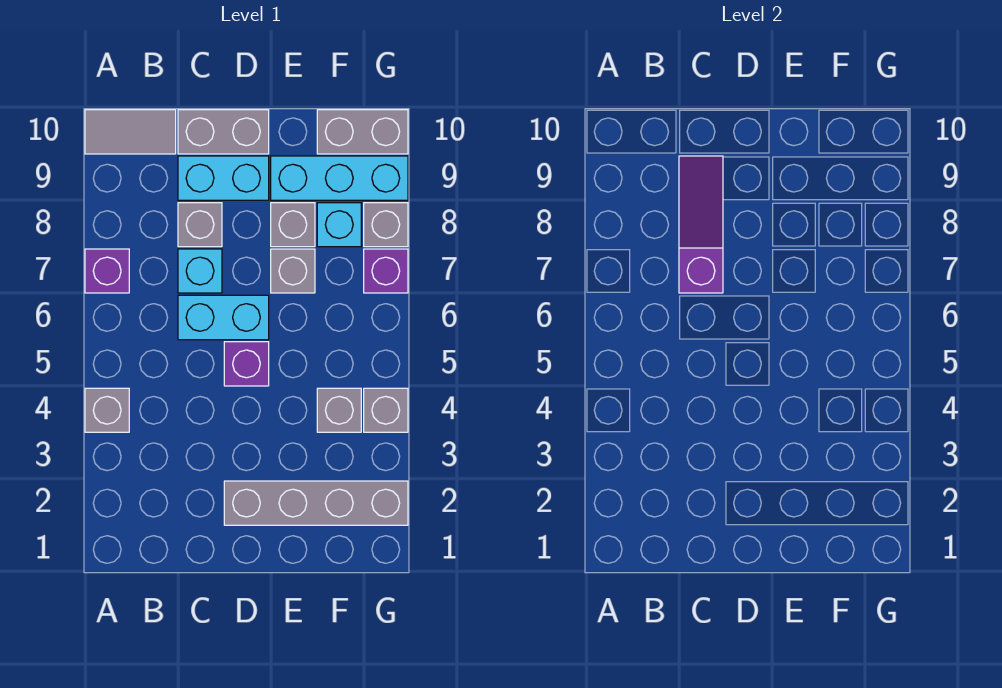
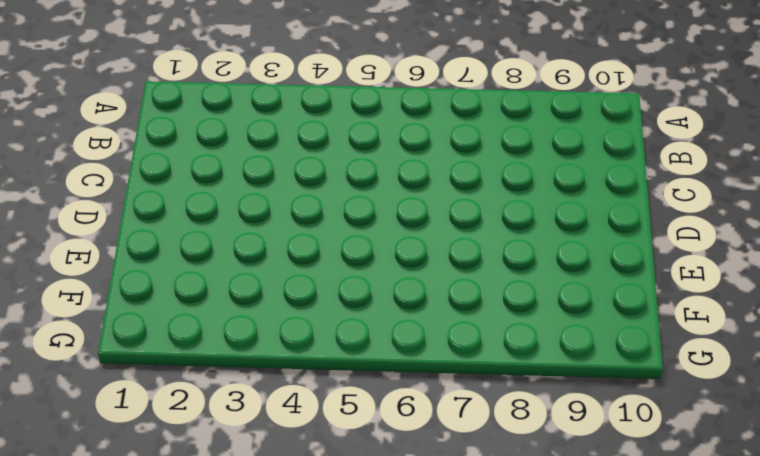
none -> grey 1x1 brick [85,388,129,432]
none -> purple 1x1 brick [85,249,129,293]
none -> grey 1x2 tile [85,110,176,154]

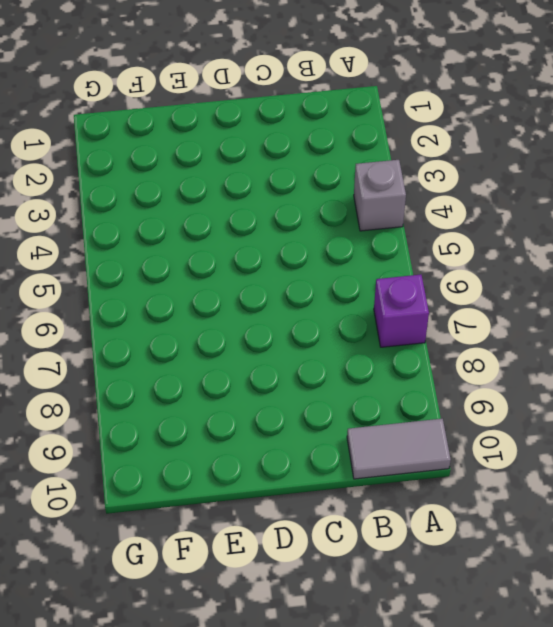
none -> cyan 1x2 brick [178,295,269,340]
none -> cyan 1x1 brick [178,249,222,293]
none -> grey 1x1 brick [178,203,222,247]

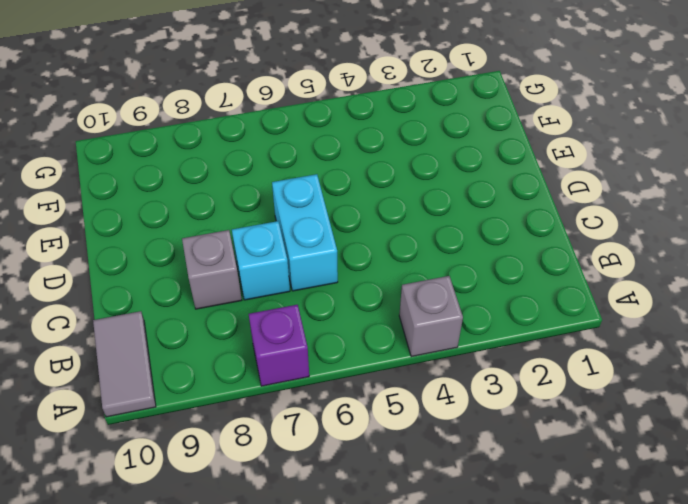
none -> cyan 1x2 brick [178,156,269,200]
none -> grey 1x2 brick [178,110,269,154]
none -> grey 1x4 brick [224,481,408,525]

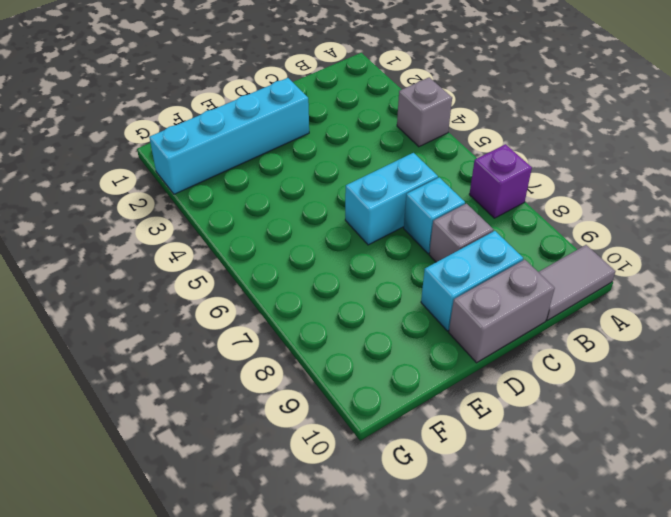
cyan 1x4 brick [149,78,309,194] -> grey 1x4 brick [224,481,408,525]
none -> purple 1x1 brick [224,342,269,386]
none -> grey 1x1 brick [271,249,315,293]
none -> grey 1x1 brick [271,203,315,247]

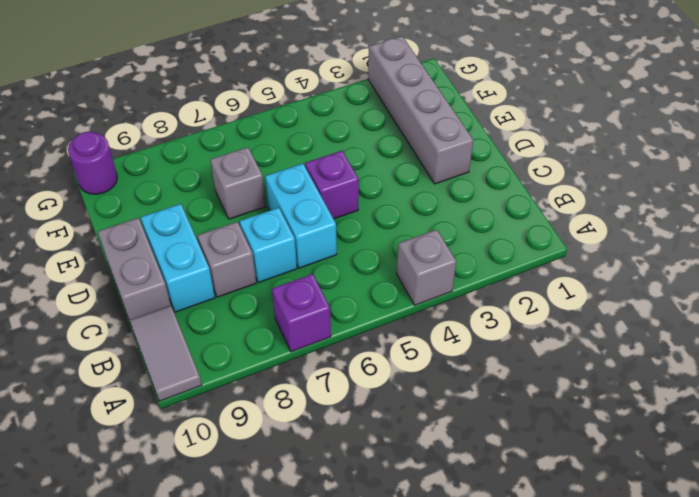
purple 1x1 round brick [68,132,117,194] -> grey 1x2 brick [317,110,408,154]
none -> grey 1x1 brick [271,203,315,247]
none -> cyan 1x3 brick [271,156,408,200]
none -> grey 1x1 brick [317,388,361,432]

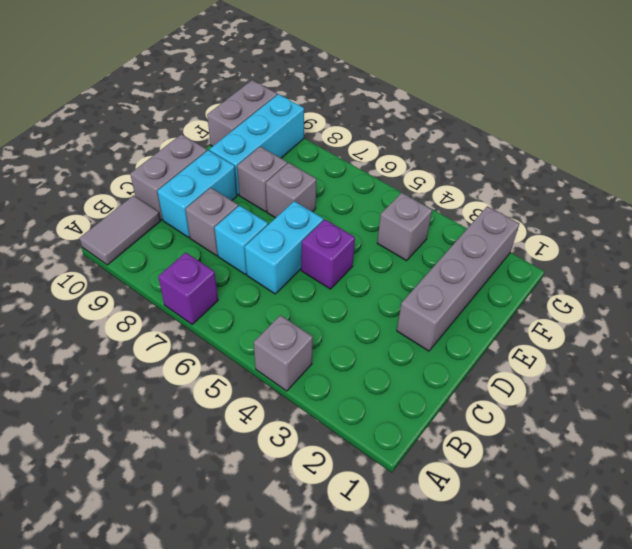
none -> cyan 1x1 brick [317,203,361,247]
none -> grey 1x1 brick [364,388,408,432]
none -> purple 1x1 brick [364,249,408,293]

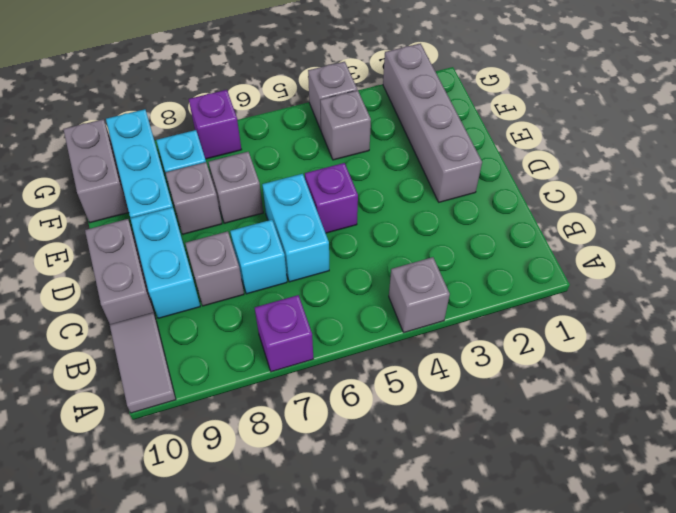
none -> grey 1x1 brick [364,203,408,247]
none -> purple 1x3 slope [679,156,723,293]

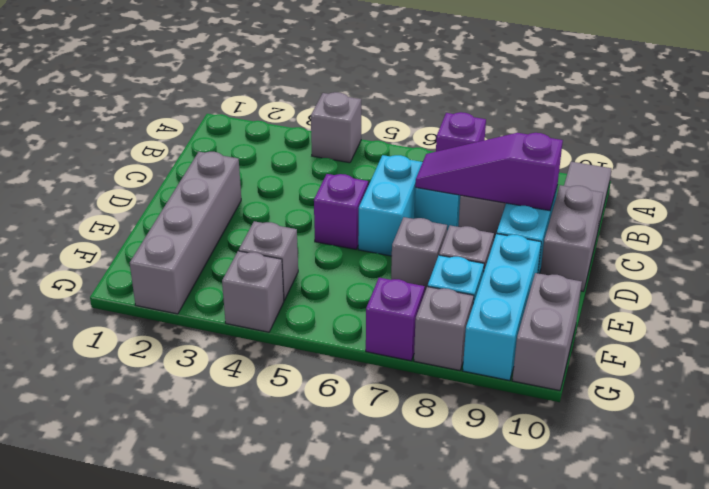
purple 1x3 slope [415,133,563,211] -> purple 1x3 slope turned to [679,156,723,293]

